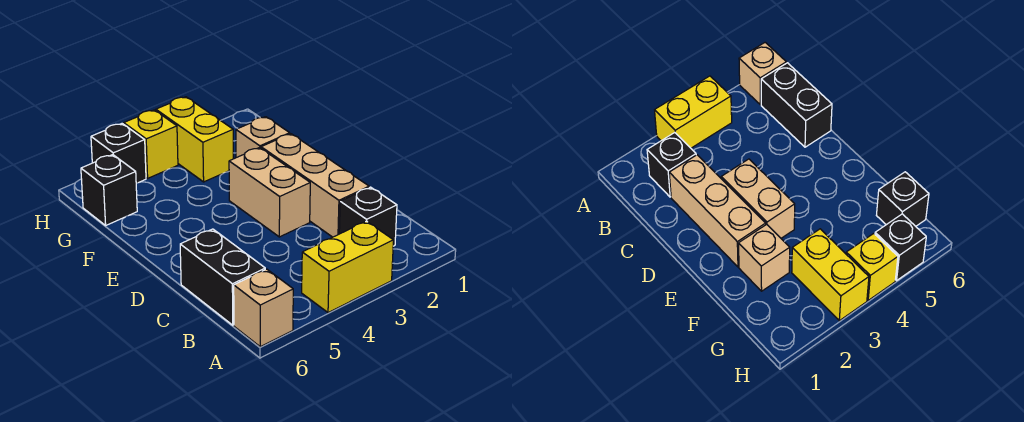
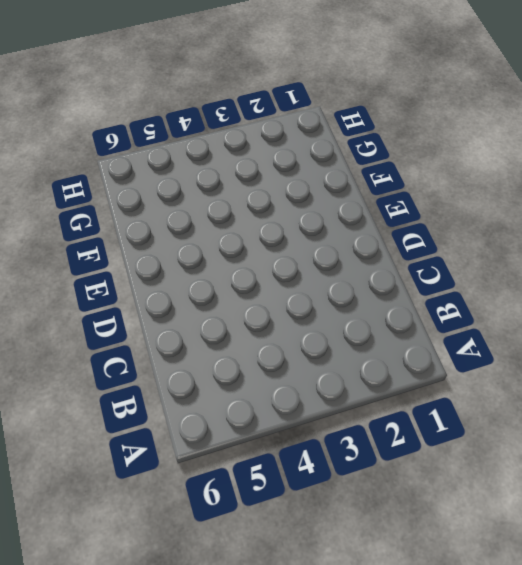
none -> yellow 1x2 brick [302,221,393,313]
none -> tan 1x1 brick [234,269,293,347]

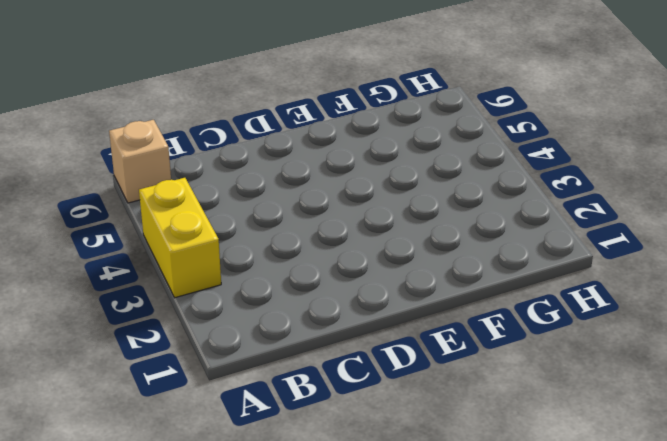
none -> black 1x1 brick [339,187,397,246]
none -> black 1x2 brick [180,229,265,325]

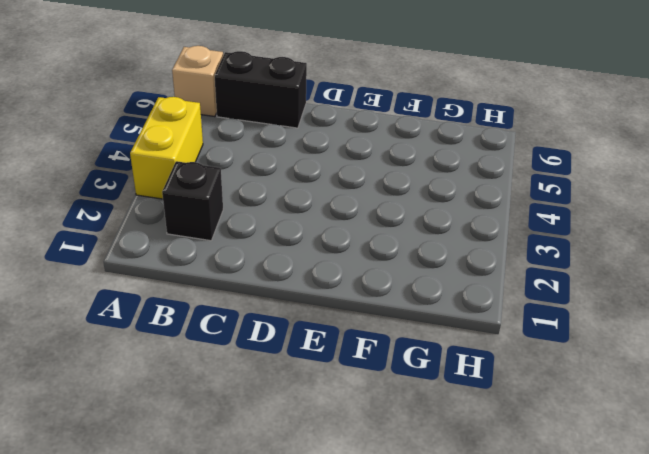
none -> tan 1x3 brick [261,134,369,237]
none -> tan 1x2 brick [229,148,310,237]

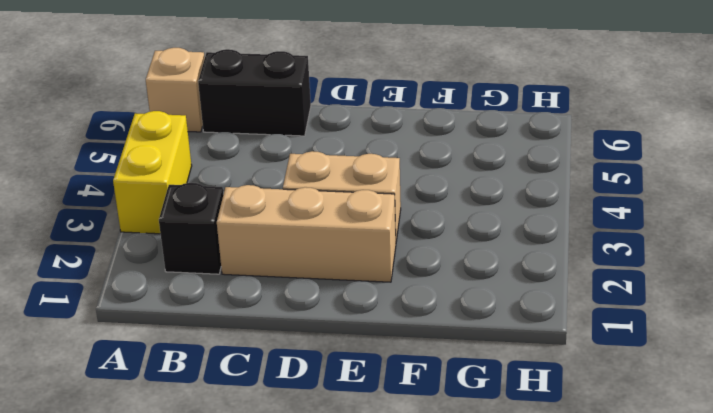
none -> tan 1x1 brick [236,117,290,158]
none -> yellow 1x2 brick [156,97,233,182]

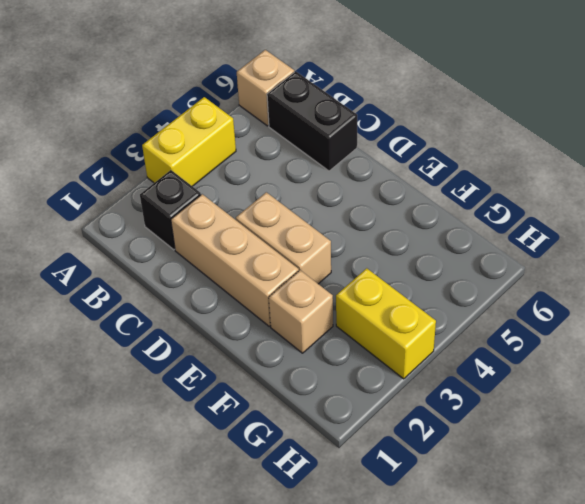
none -> black 1x1 brick [81,155,137,225]
none -> yellow 1x1 brick [124,110,178,178]

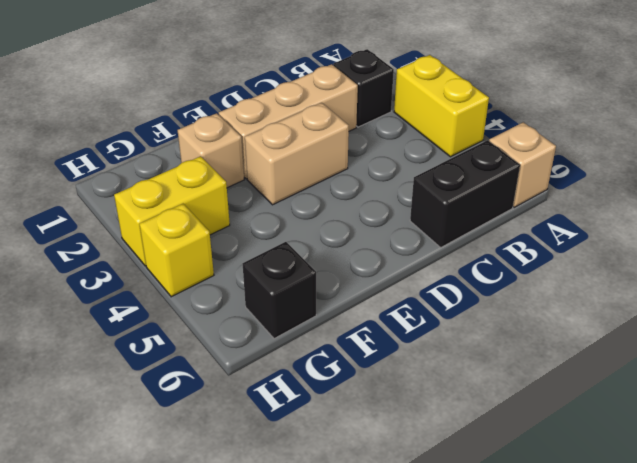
none -> black 1x1 brick [91,124,146,183]

